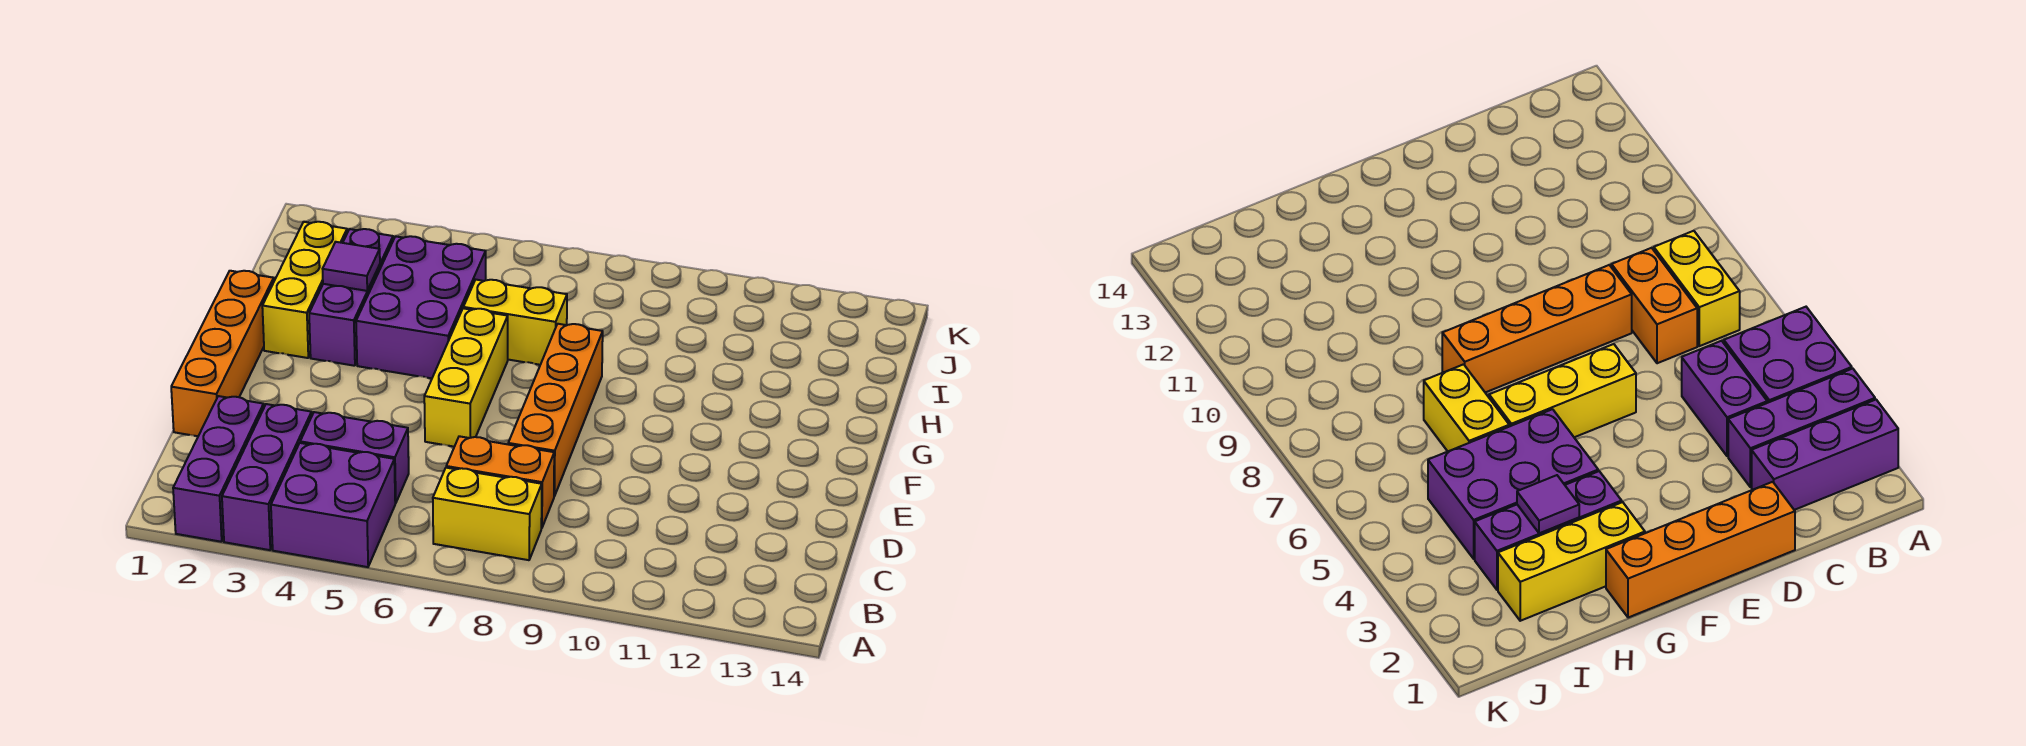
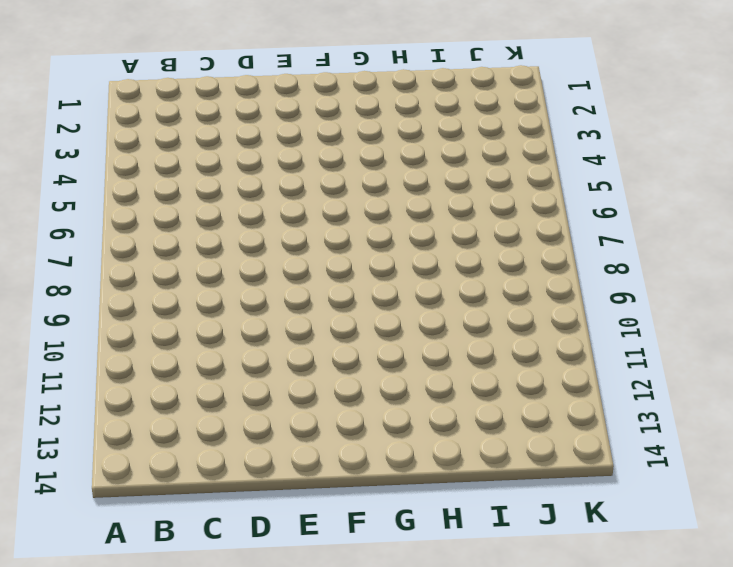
none -> purple 1x3 brick [173,396,264,542]
none -> purple 1x3 brick [222,404,312,550]
none -> purple 2x2 brick [271,443,395,567]

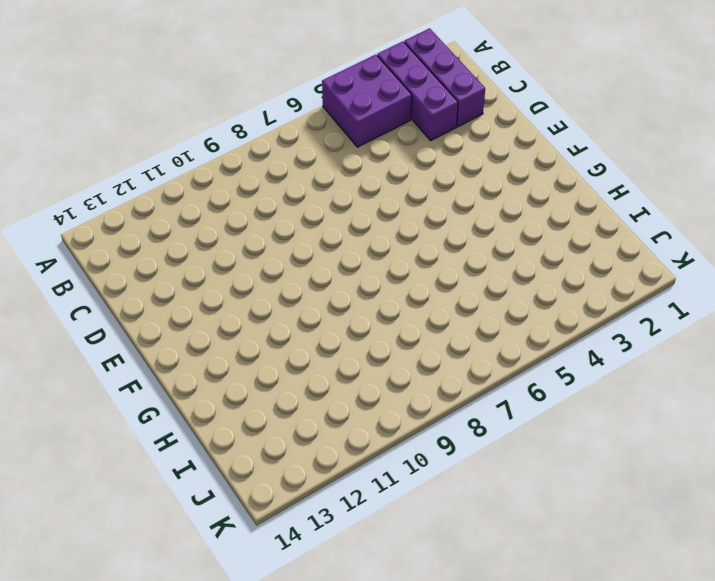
none -> yellow 1x2 brick [433,468,542,560]
none -> purple 1x2 brick [300,412,409,503]
none -> orange 1x2 brick [446,436,554,528]

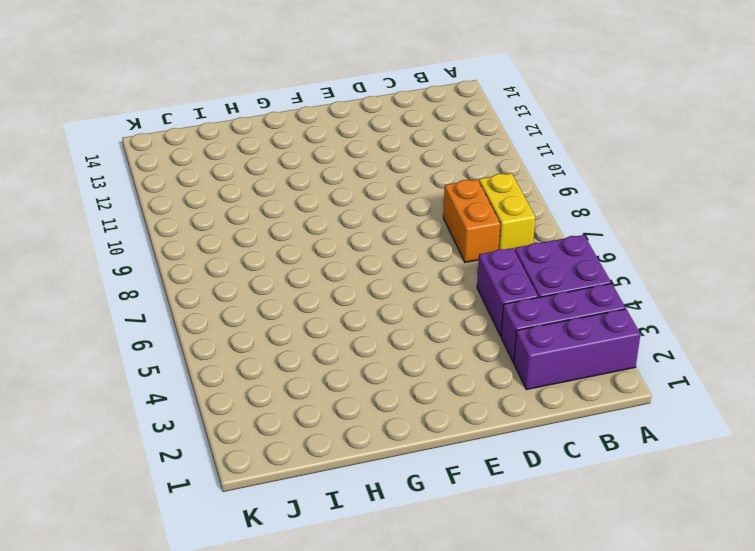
none -> orange 1x4 brick [171,271,274,436]
none -> orange 1x4 brick [508,324,603,496]
none -> yellow 1x3 brick [424,308,508,447]

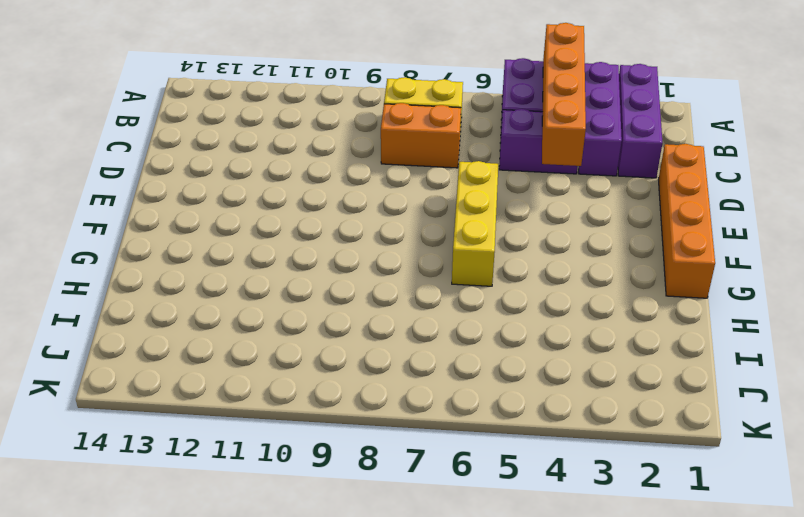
orange 1x4 brick [542,23,586,166] -> orange 1x4 brick moved to [508,324,603,496]
none -> yellow 1x3 brick [262,222,347,358]
none -> purple 1x3 brick [309,229,393,366]
none -> purple 2x3 brick [356,236,486,378]

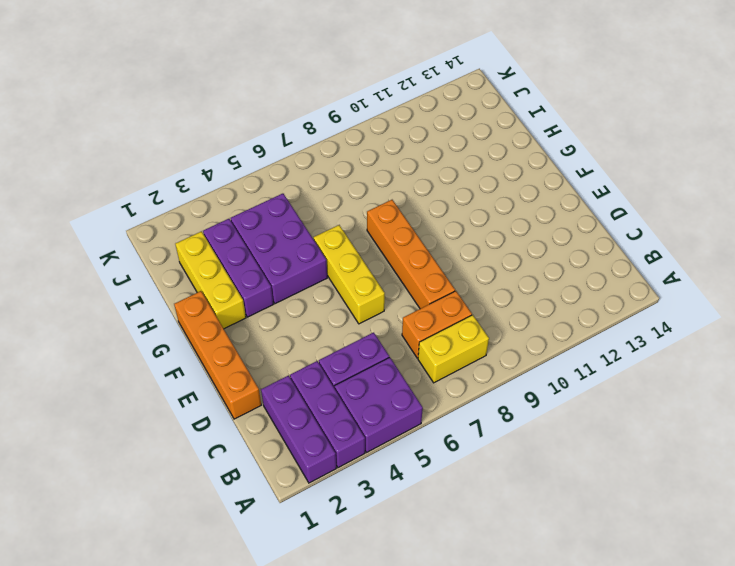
none -> yellow 1x2 brick [463,280,567,365]
none -> purple 1x1 tile [323,242,380,291]

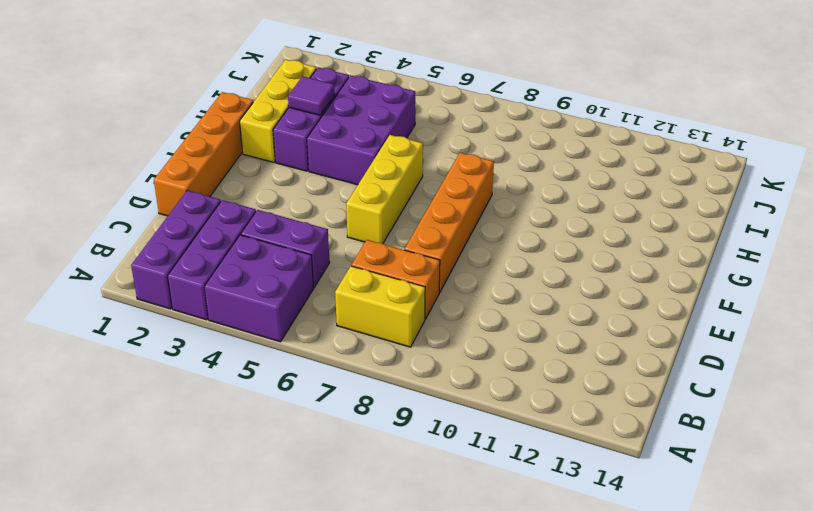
none -> yellow 1x2 brick [463,280,567,365]

